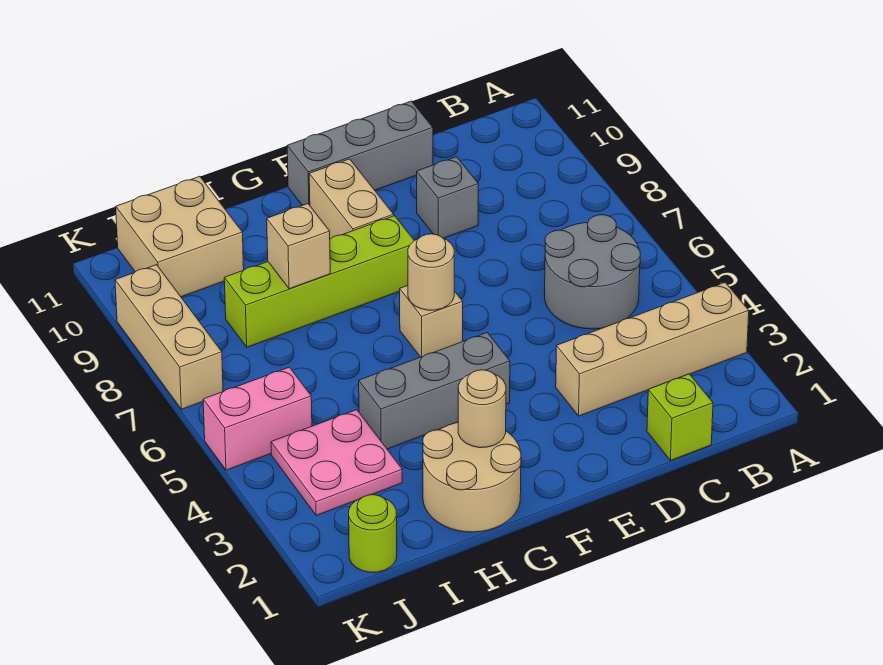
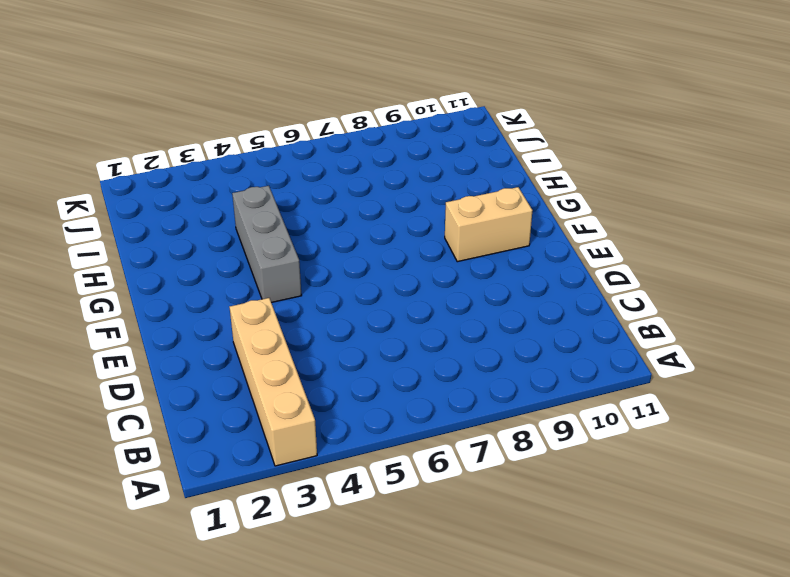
none -> grey 2x2 round brick [545,215,640,329]
none -> lime 1x1 brick [647,374,713,461]
none -> grey 1x1 brick [417,157,478,238]

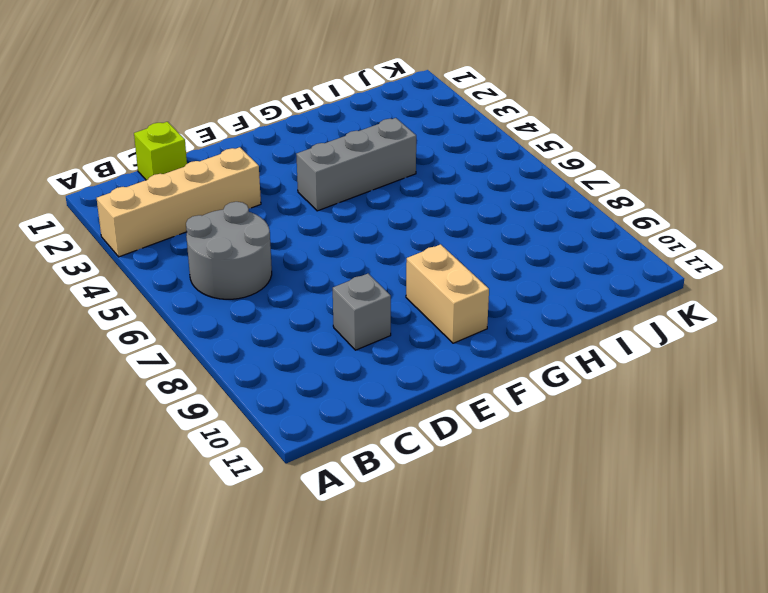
none -> grey 1x3 brick [287,101,433,205]
none -> tan 1x1 brick [400,286,463,357]
none -> lime 1x4 brick [224,216,414,347]

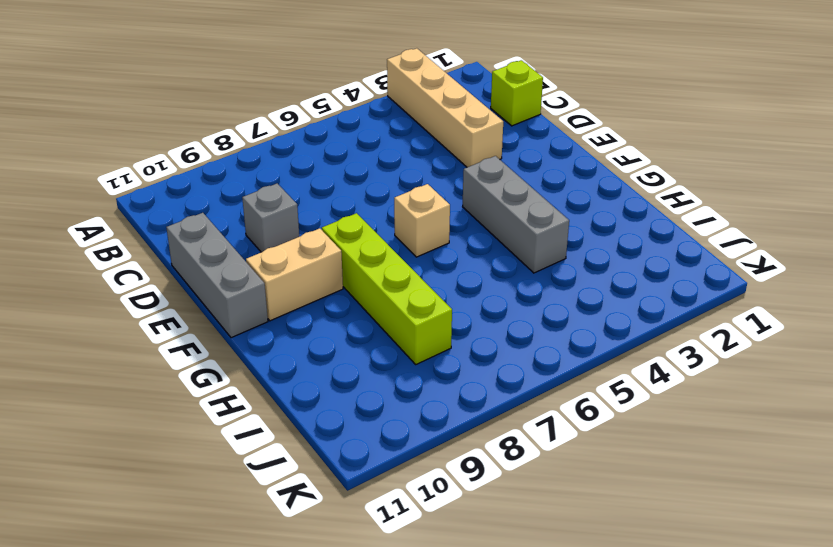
none -> grey 2x2 round brick [545,215,640,329]
none -> tan 2x2 round brick [423,423,521,532]
none -> pink 2x2 plate [271,410,402,515]

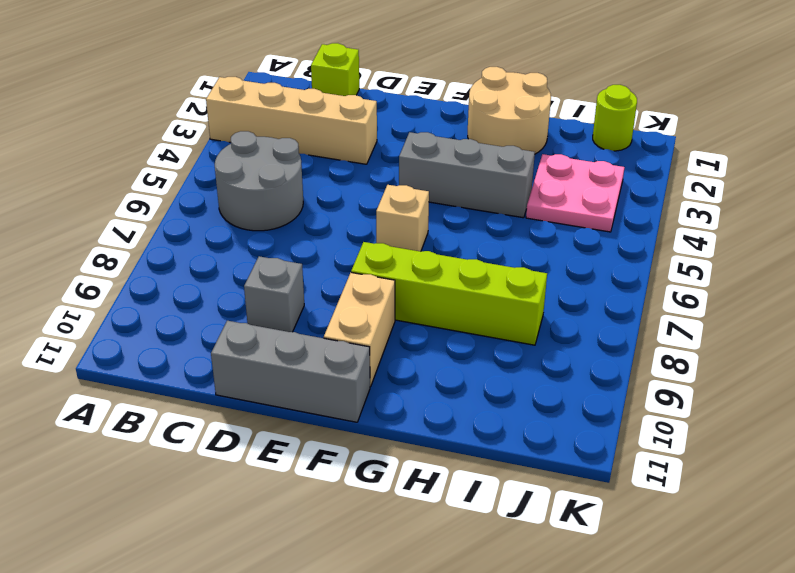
none -> tan 2x2 brick [116,176,244,297]
none -> pink 1x2 brick [203,367,312,470]
none -> tan 1x3 brick [115,265,223,409]

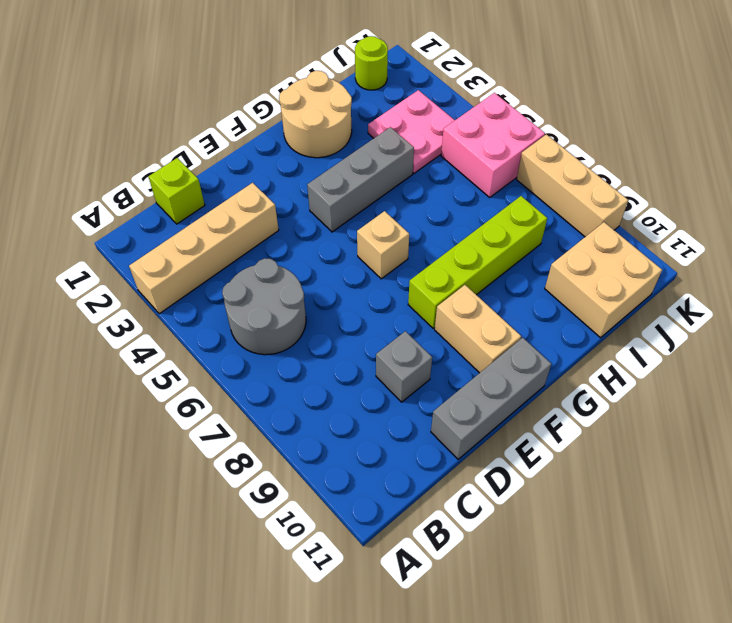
pink 2x2 brick [441,93,545,197] -> pink 1x2 brick [203,367,312,470]
none -> tan 1x1 round brick [408,234,454,310]
none -> tan 1x1 round brick [458,370,506,448]
none -> tan 1x1 brick [267,204,330,289]

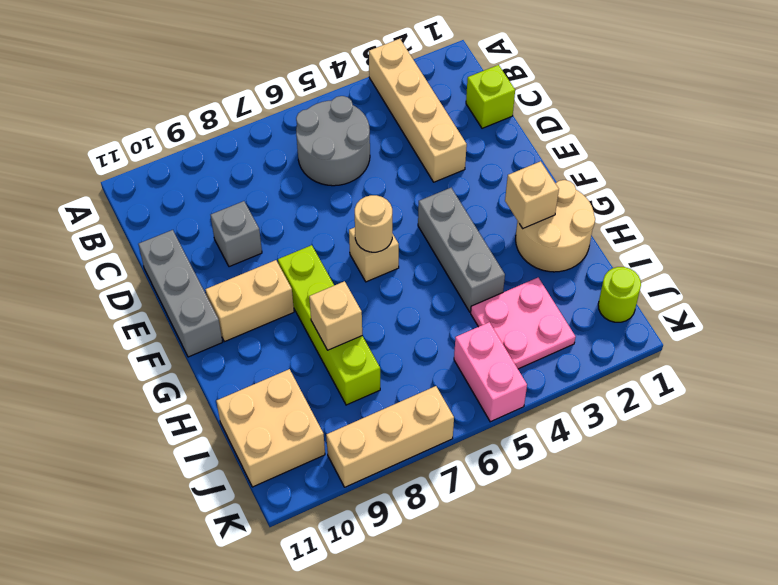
tan 1x1 brick [505,161,559,228] -> tan 1x1 round brick [458,370,506,448]

